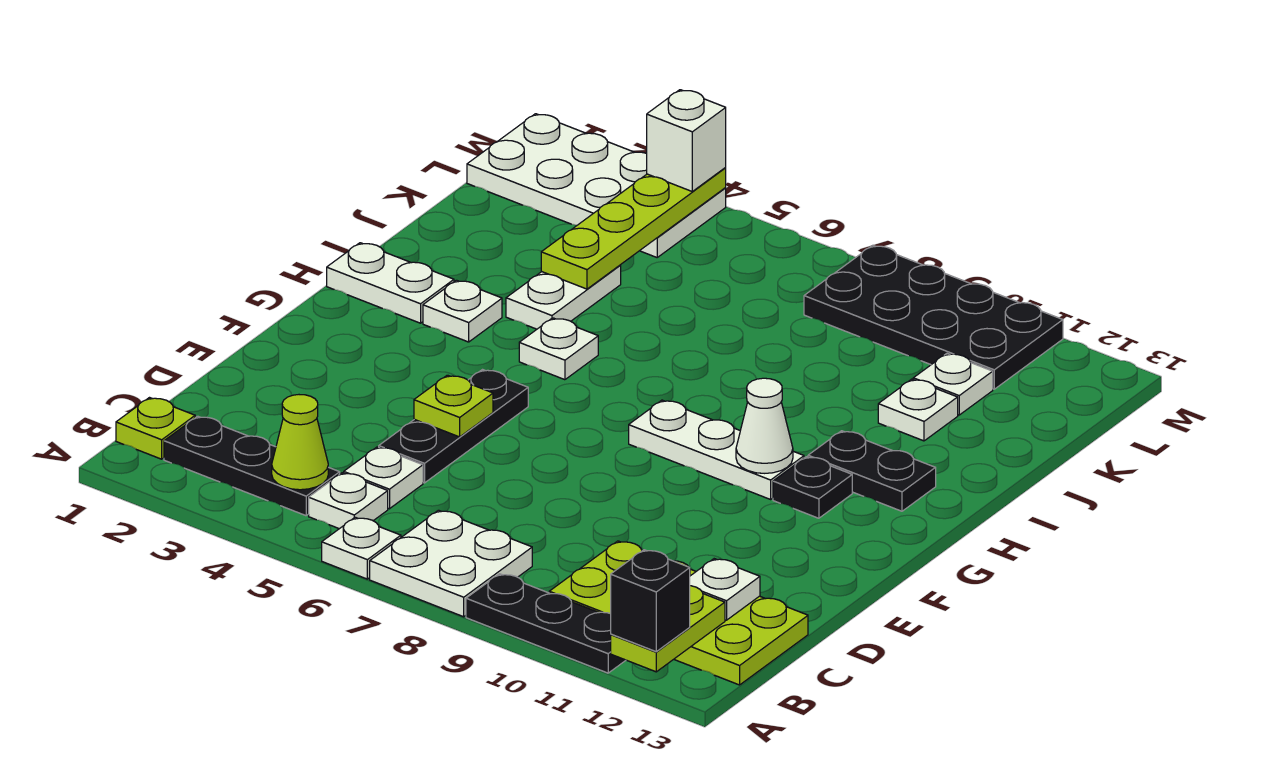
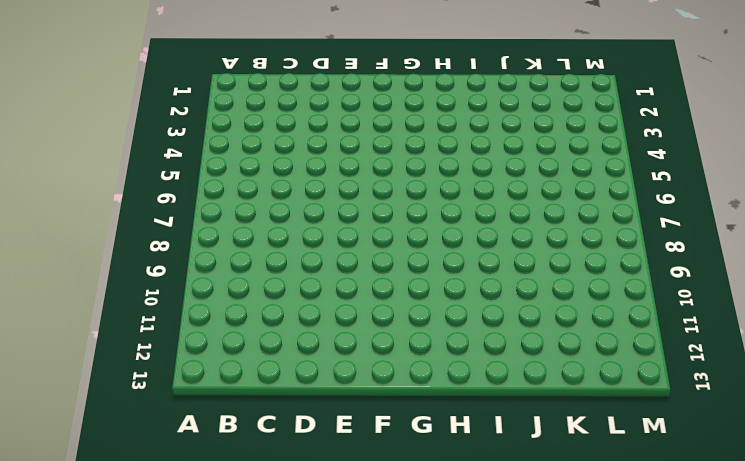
none -> white 1x1 plate [322,517,401,579]
none -> white 2x2 plate [370,510,532,617]
none -> black 1x3 plate [466,574,626,673]

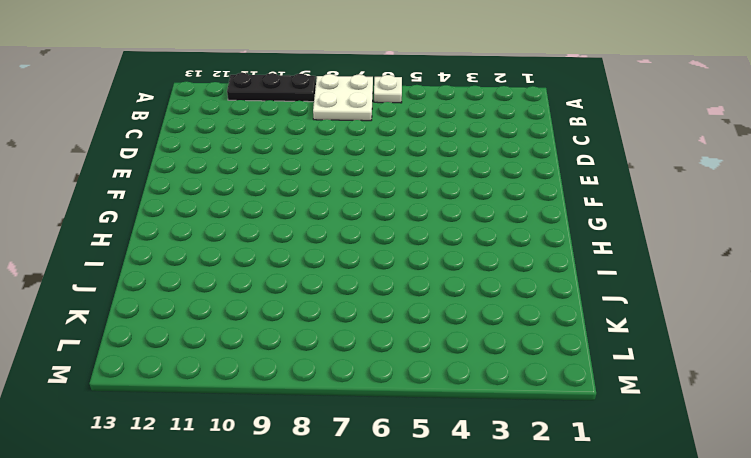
none -> lime 1x1 plate [116,398,195,459]
none -> black 1x3 plate [164,416,340,516]
none -> white 1x1 plate [309,473,388,529]

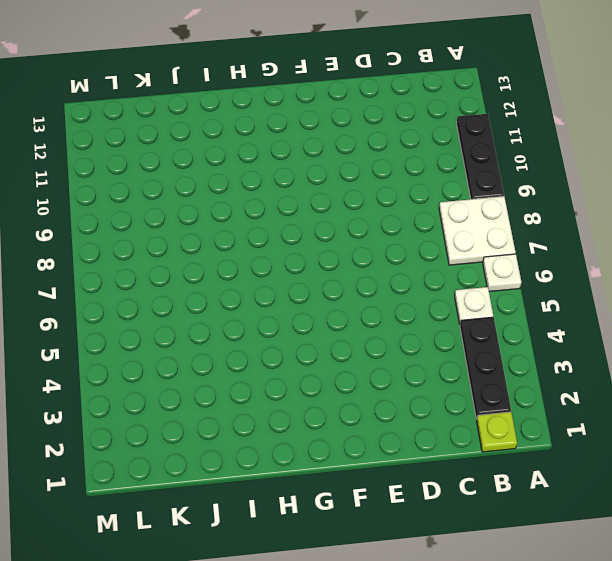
none -> lime 2x4 plate [549,541,808,685]
none -> white 1x1 plate [344,447,423,509]
none -> black 1x3 plate [379,370,528,483]

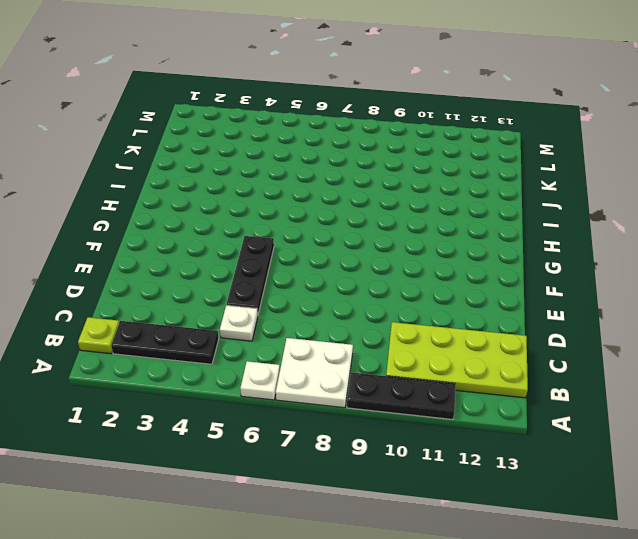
none -> white 1x1 plate [309,473,388,529]
none -> white 1x3 plate [629,400,804,499]
none -> black 1x1 plate [773,457,852,518]

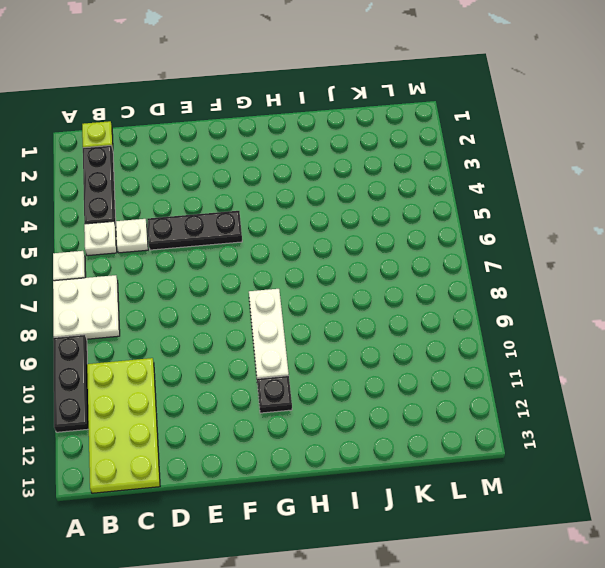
none -> white 1x2 plate [327,243,454,323]
none -> white 1x1 plate [423,280,502,342]
none -> white 1x1 plate [519,318,598,380]

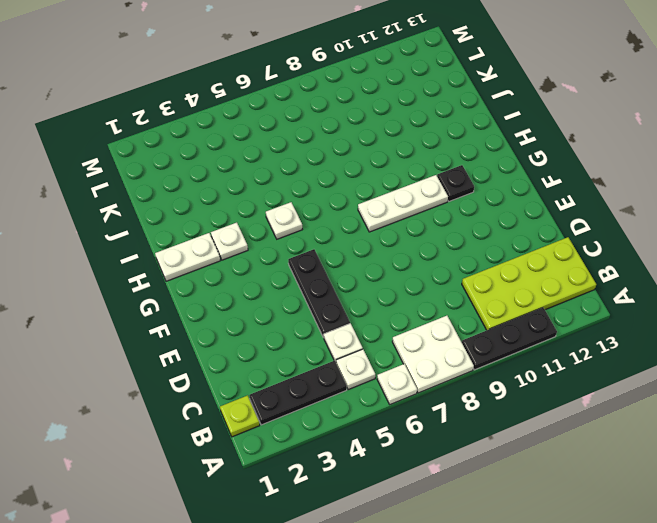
none -> black 1x2 plate [808,431,936,511]
none -> white 1x2 plate [506,265,621,329]
none -> white 1x1 plate [878,379,958,441]

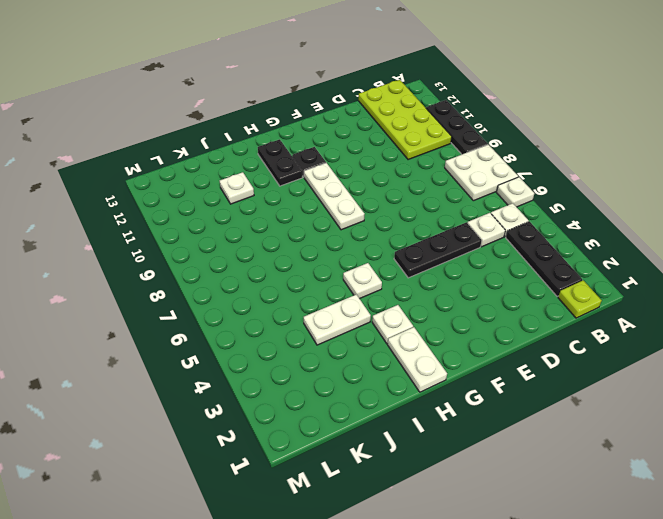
none -> white 1x1 plate [913,354,993,415]
none -> white 2x4 plate [467,114,726,257]
none -> black 2x4 plate [804,245,1063,389]

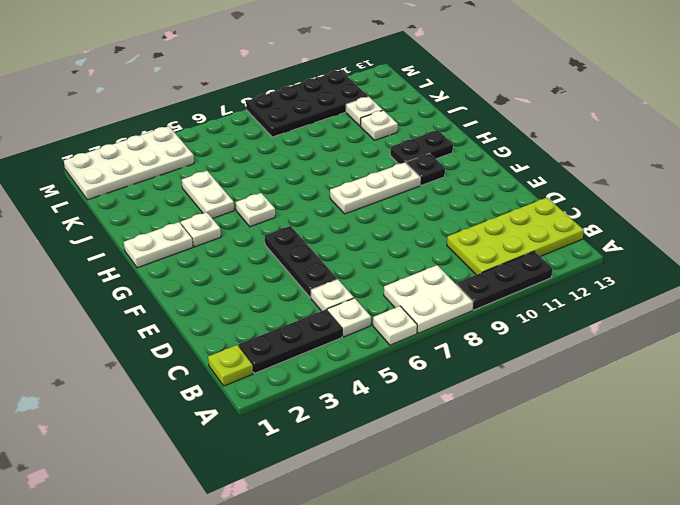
none -> lime 1x2 plate [611,586,725,672]
none -> lime 1x1 cone [272,395,328,490]
none -> white 1x1 plate [690,559,760,620]

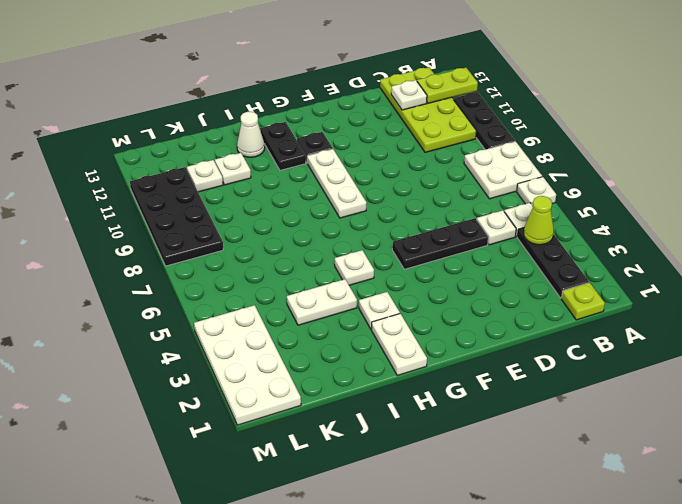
white 1x1 cone [237,112,265,157] -> white 1x1 cone moved to [736,378,793,473]
none -> lime 1x1 plate [414,375,493,437]
none -> lime 1x4 plate [541,168,726,289]
none -> black 1x1 brick [611,550,690,652]

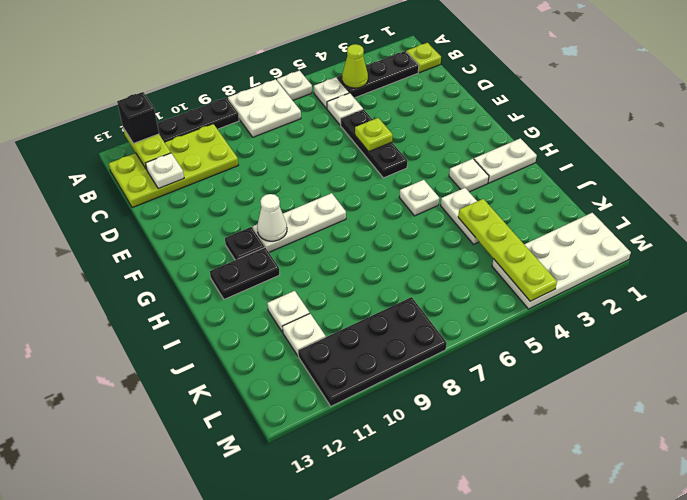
none -> white 1x1 brick [647,90,726,191]

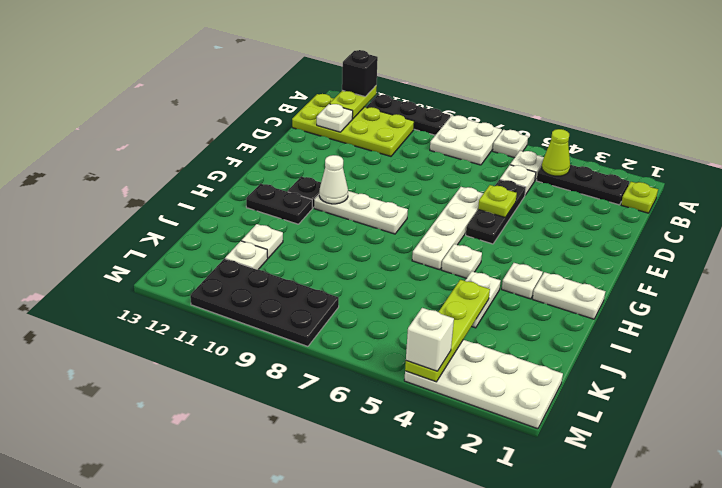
white 1x4 plate [412,187,484,270] -> none

